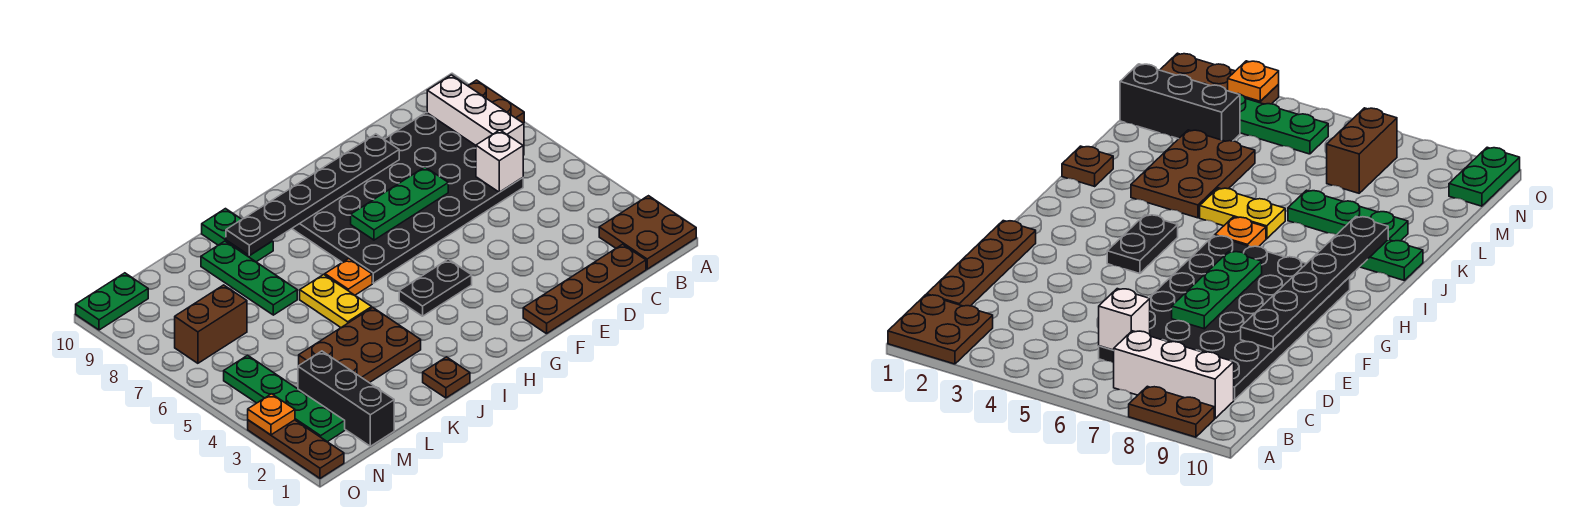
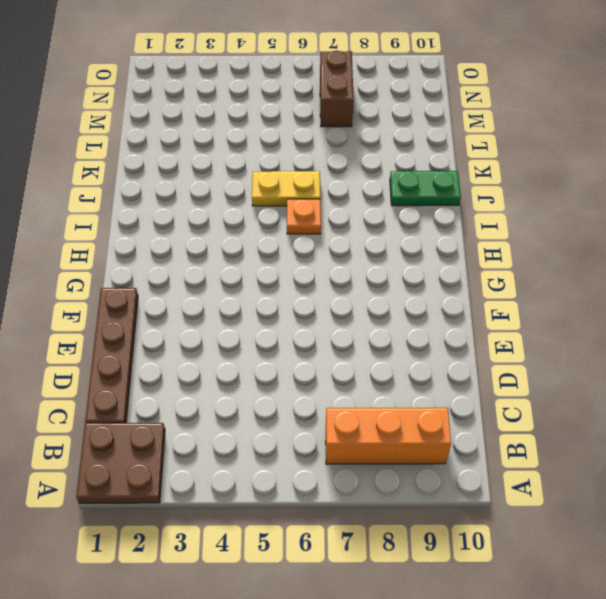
orange 1x3 brick [326,408,451,464] -> white 1x3 brick [427,75,524,155]
none -> brown 1x2 plate [468,80,524,123]
none -> black 4x6 plate [292,112,523,283]
none -> black 1x2 plate [399,259,472,316]

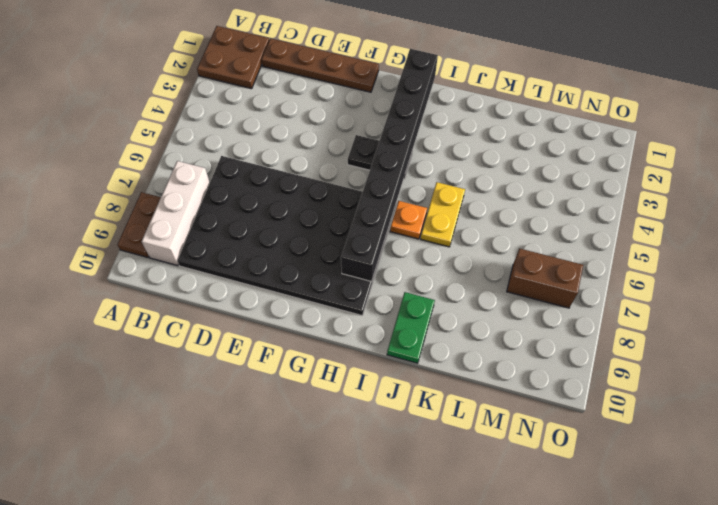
black 1x8 brick [341,49,438,281] -> none
none -> brown 1x1 plate [423,357,470,398]
none -> brown 2x3 plate [299,307,421,383]
none -> green 1x3 plate [201,241,297,315]

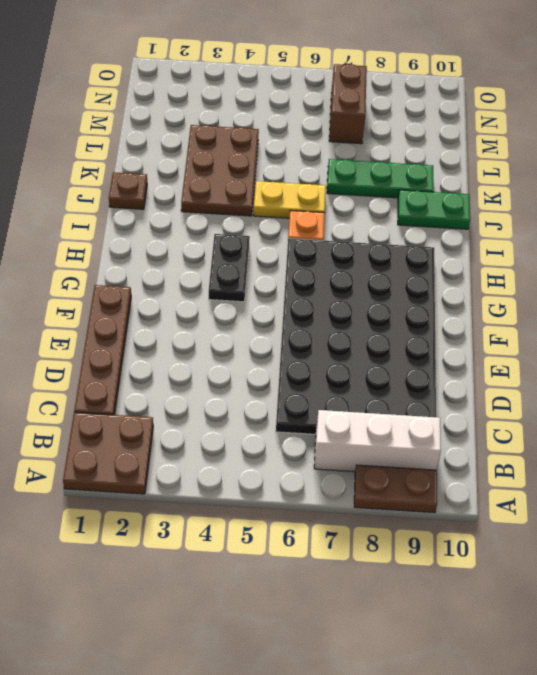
none -> black 1x3 brick [298,351,394,446]
none -> green 1x4 plate [224,355,345,442]
none -> green 1x2 plate [76,273,148,330]

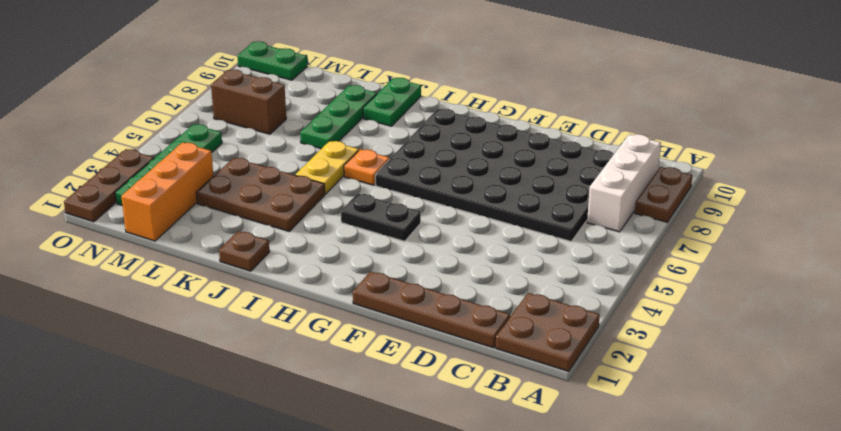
orange 1x3 brick [121,143,213,241] -> black 1x3 brick [298,351,394,446]
none -> white 1x1 brick [476,130,523,192]
none -> green 1x3 plate [351,167,448,240]
none -> black 1x6 plate [226,134,399,256]

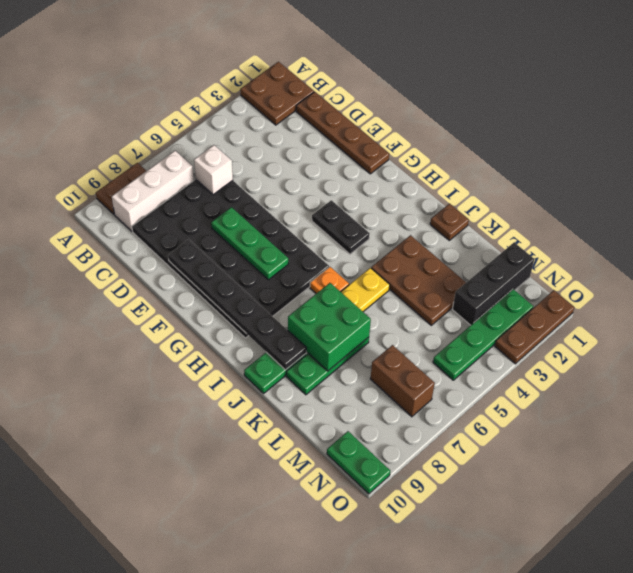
green 2x2 brick [288,283,371,371] -> none
none -> orange 1x1 plate [248,394,295,435]

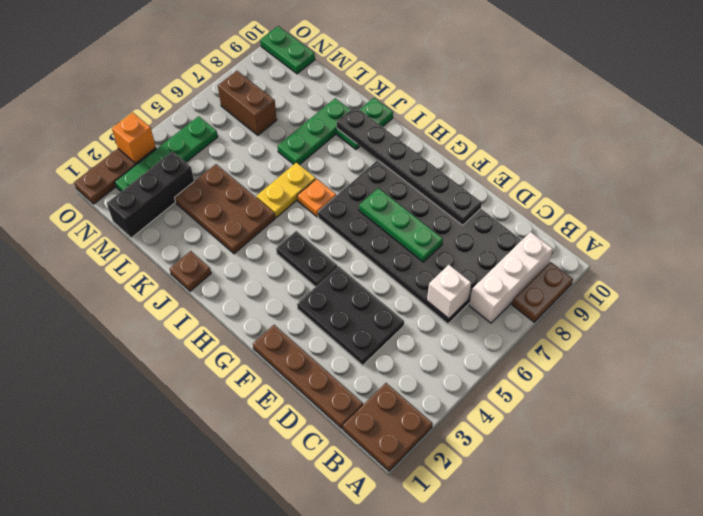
black 2x3 plate [297,266,404,365] -> none
orange 1x1 brick [112,112,156,163] -> orange 1x1 plate [248,394,295,435]

